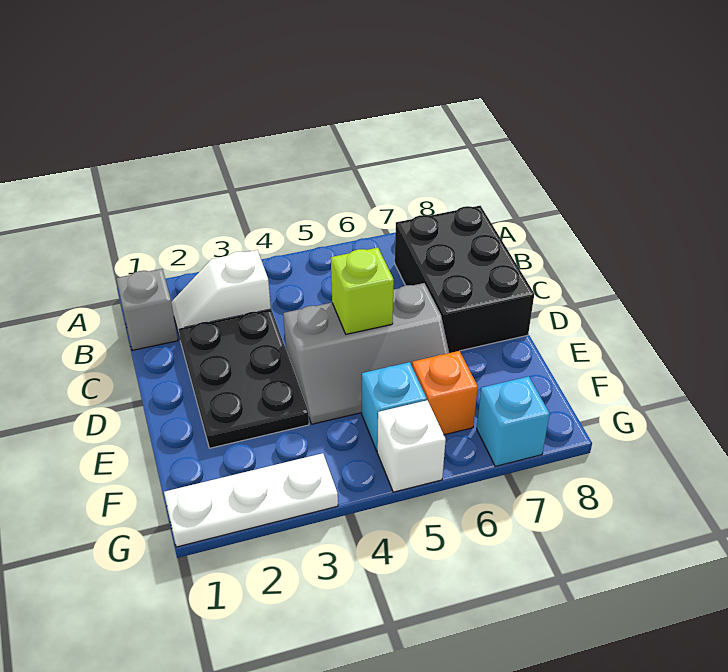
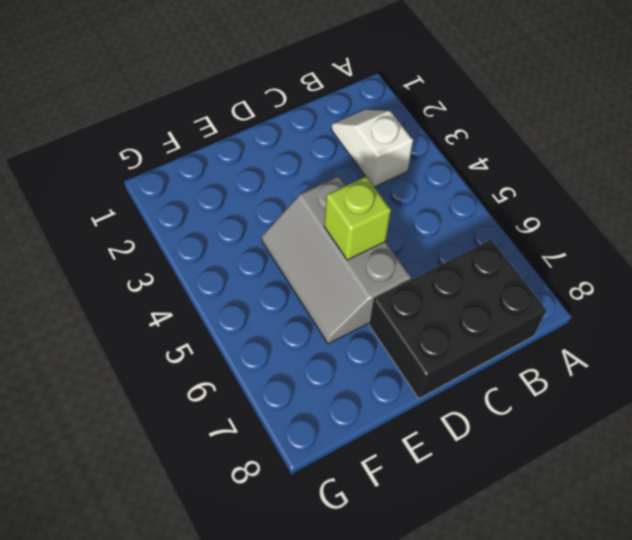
none -> grey 1x1 brick [116,269,178,350]
none -> black 2x3 plate [179,309,309,448]

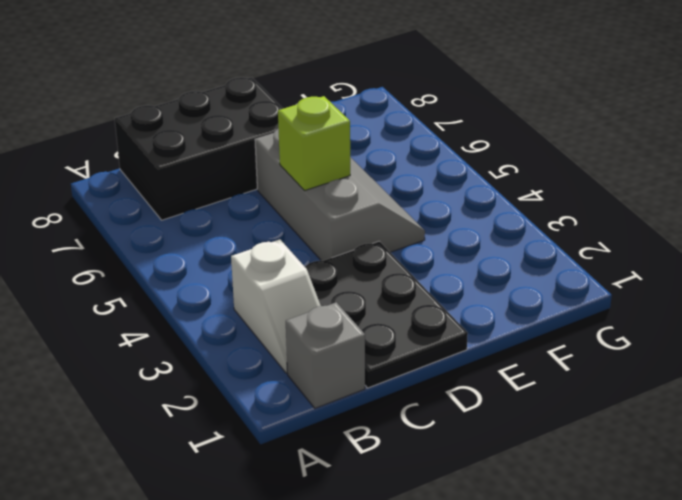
black 2x3 plate [305,241,468,388] -> black 2x3 plate turned to [179,309,309,448]
none -> cyan 1x1 brick [362,362,427,451]
none -> orange 1x1 brick [412,351,478,435]

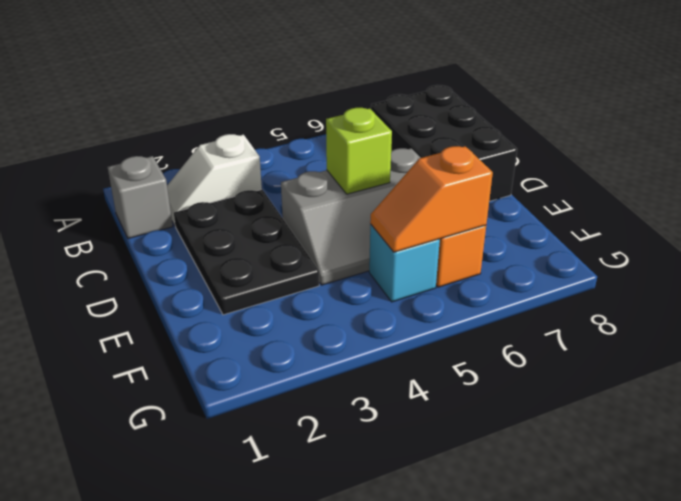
orange 1x2 slope [370,146,493,252] -> none
none -> white 1x3 plate [164,453,338,547]
none -> white 1x1 brick [377,400,446,492]

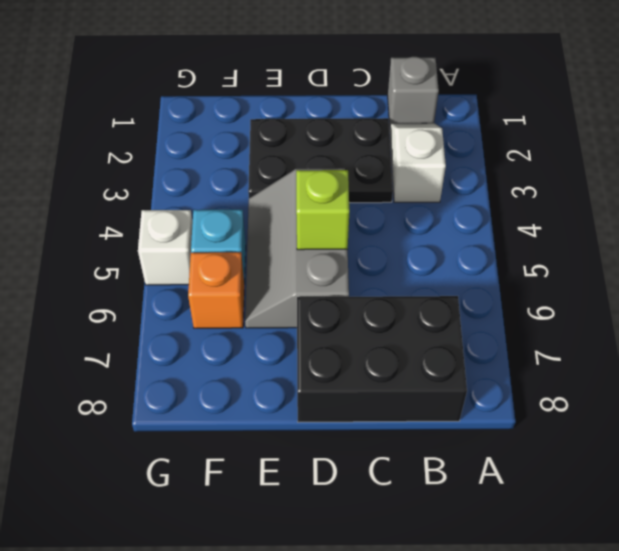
none -> white 1x3 plate [164,453,338,547]
none -> cyan 1x1 brick [477,376,550,466]

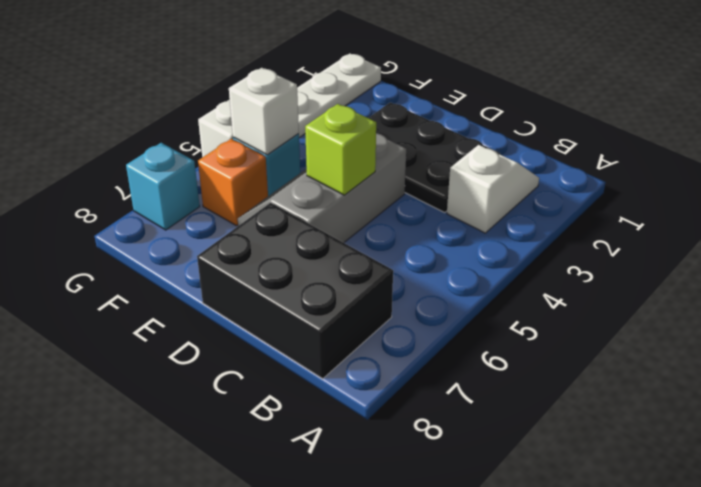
white 1x1 brick [229,68,299,155] -> none
none -> grey 1x1 brick [116,269,178,350]

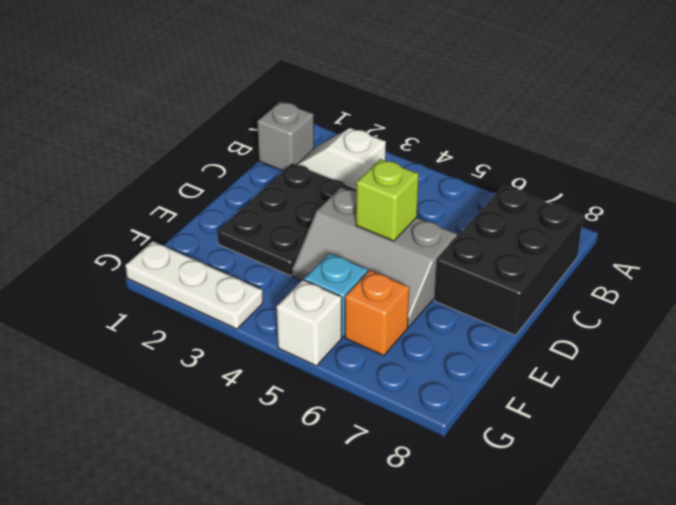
none -> cyan 1x1 brick [477,376,550,466]

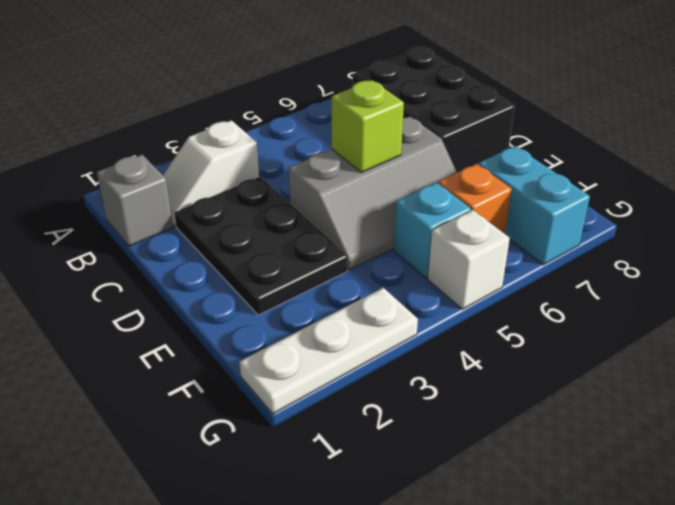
cyan 1x2 brick [478,146,590,265] -> cyan 1x1 brick [477,376,550,466]

